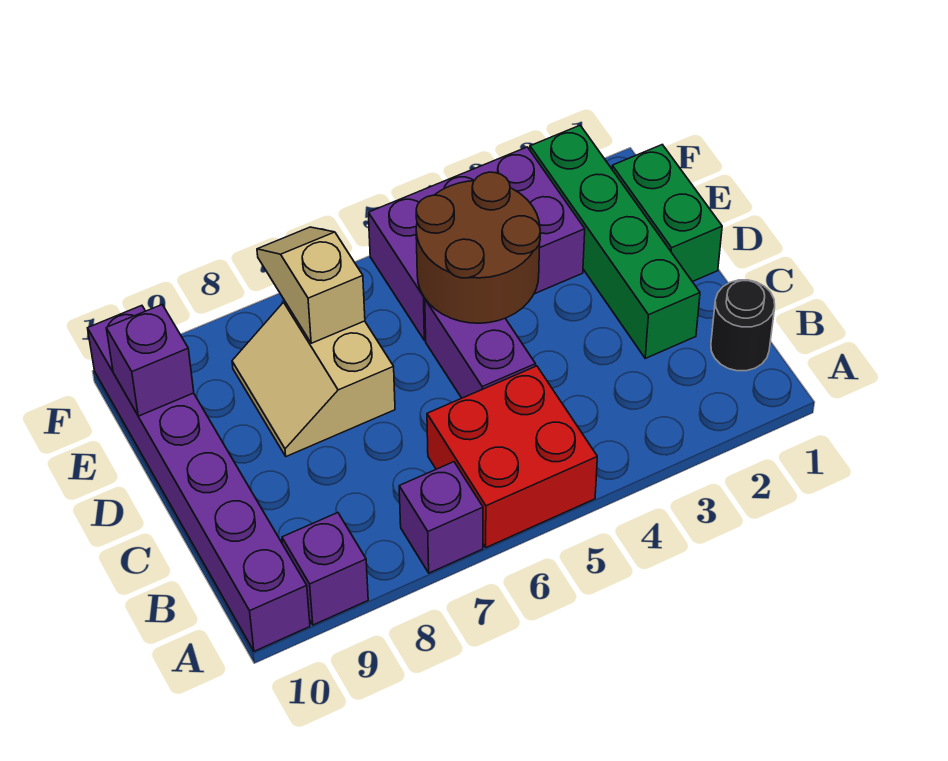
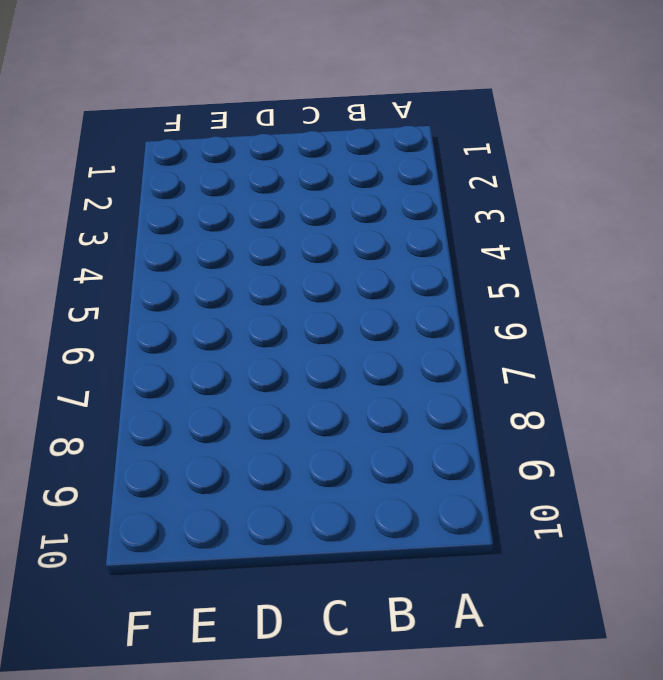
none -> red 2x2 brick [427,366,597,548]
none -> purple 1x1 brick [399,462,483,573]
none -> purple 1x1 brick [282,513,368,625]

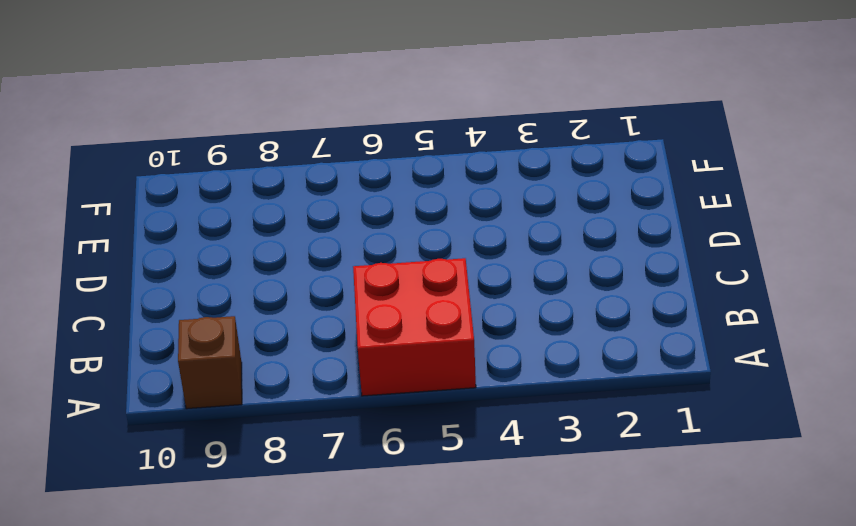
brown 1x1 brick [178,316,242,409] -> purple 1x1 brick [282,513,368,625]
none -> purple 1x1 brick [399,462,483,573]
none -> purple 1x6 brick [88,306,310,651]
none -> black 1x1 round brick [711,280,775,371]

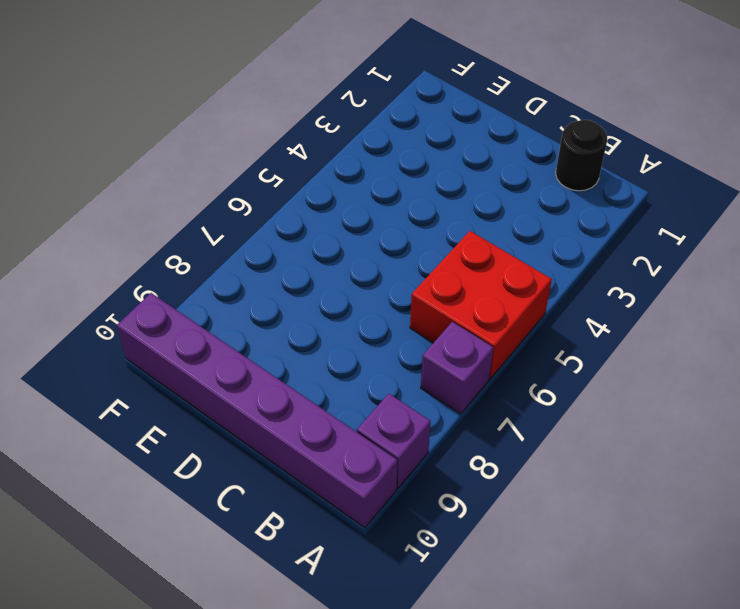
none -> green 1x4 brick [530,126,700,358]
none -> purple 1x2 brick [425,299,536,398]
none -> green 1x2 brick [612,145,722,282]

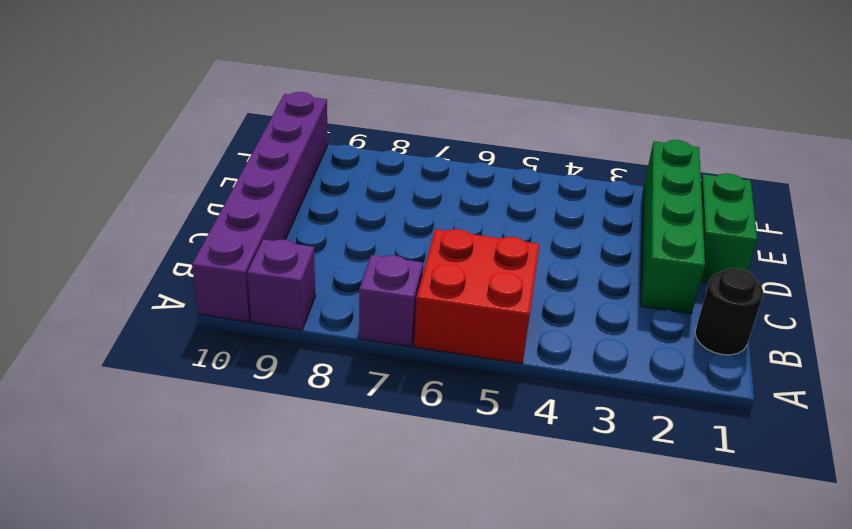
none -> purple 1x2 brick [425,299,536,398]
none -> tan 2x2 slope [232,302,395,457]
none -> purple 2x3 brick [368,147,585,340]

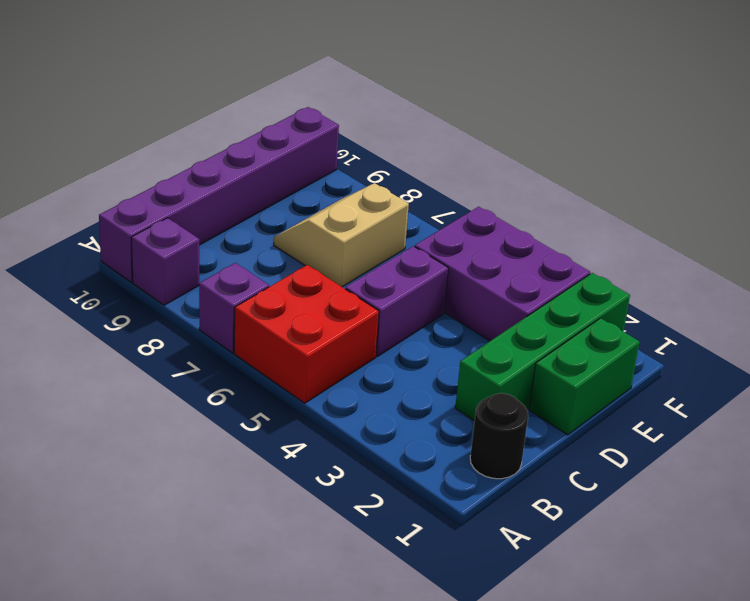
none -> brown 2x2 round brick [416,172,540,323]
none -> tan 1x2 slope [257,227,365,343]
none -> purple 1x1 brick [106,305,194,416]

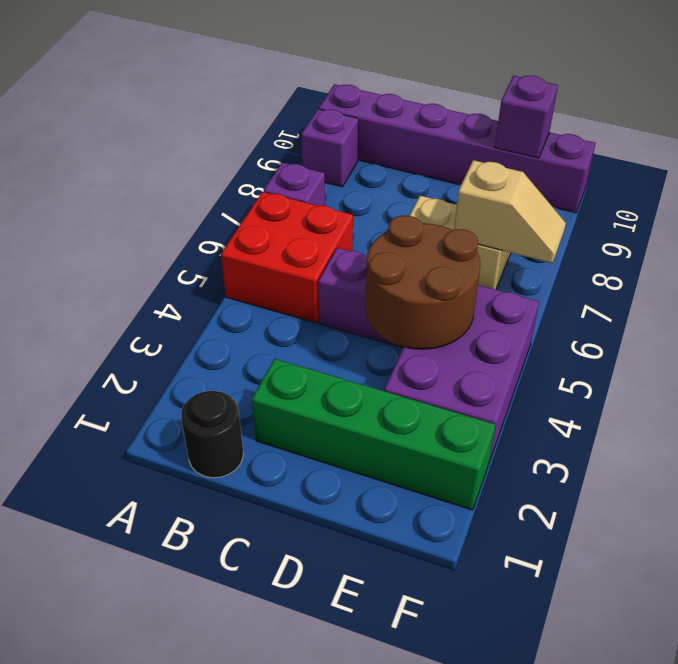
none -> green 1x2 brick [612,145,722,282]

